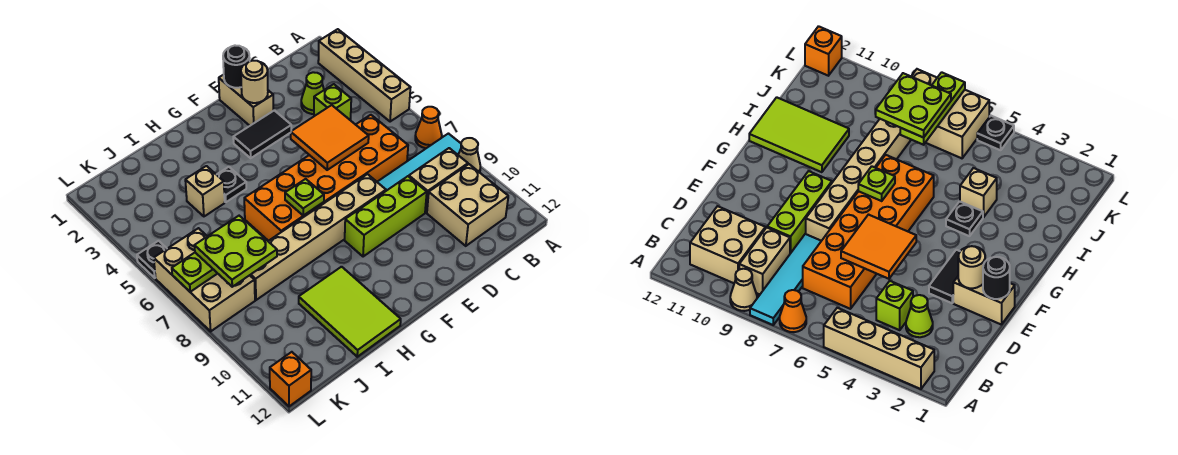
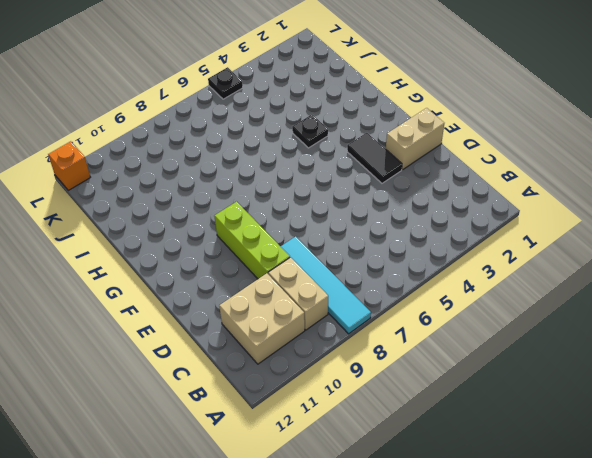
none -> tan 1x4 brick [318,29,411,122]
none -> orange 1x1 cone [415,107,442,148]
none -> tan 1x1 cone [458,138,480,172]

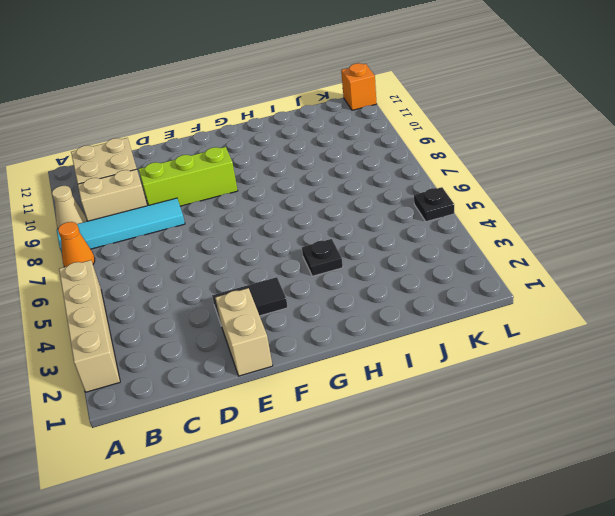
none -> lime 1x1 cone [301,72,324,114]
none -> lime 1x1 brick [314,84,351,120]
none -> orange 2x6 brick [244,115,408,241]

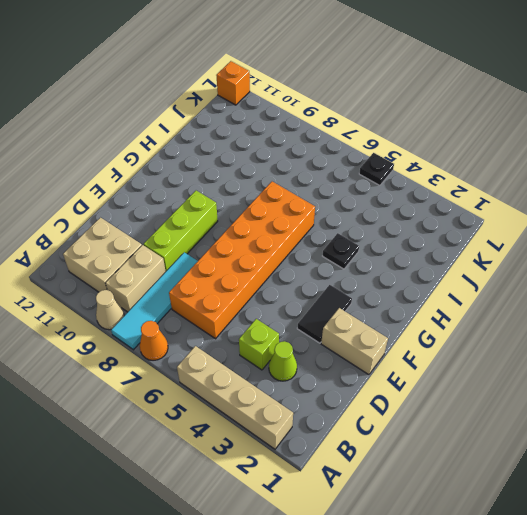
none -> tan 1x6 brick [250,174,386,300]
none -> lime 2x3 tile [299,267,401,357]
none -> tan 1x1 brick [185,166,225,216]

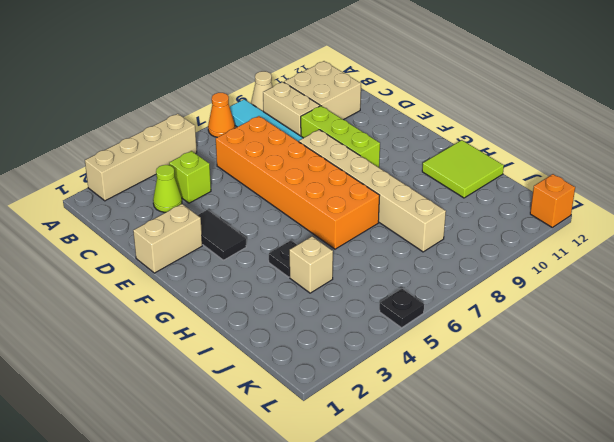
lime 2x2 tile [422,140,504,198] -> lime 2x3 tile [299,267,401,357]
none -> tan 2x3 brick [154,228,255,331]
none -> orange 2x2 tile [291,105,369,170]
none -> black 1x1 round brick [223,46,250,88]

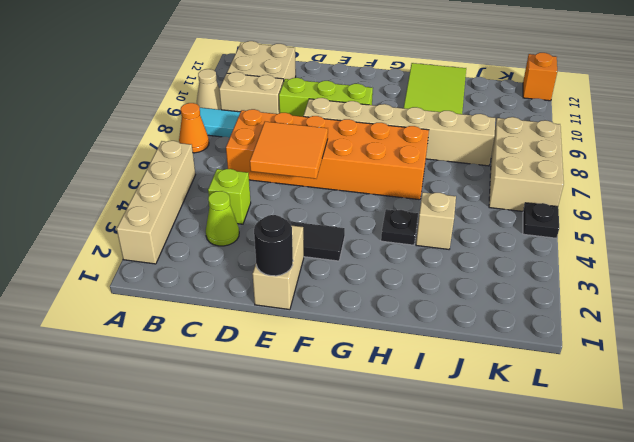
none -> tan 1x1 round brick [241,61,268,103]
none -> lime 1x1 plate [285,179,324,216]
none -> lime 1x3 plate [172,253,218,292]

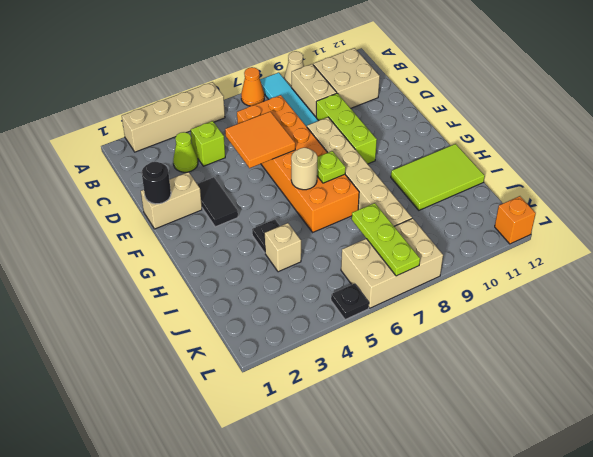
tan 1x1 round brick [291,148,317,190] -> tan 1x1 round brick moved to [241,61,268,103]
none -> lime 2x2 plate [194,216,277,287]

